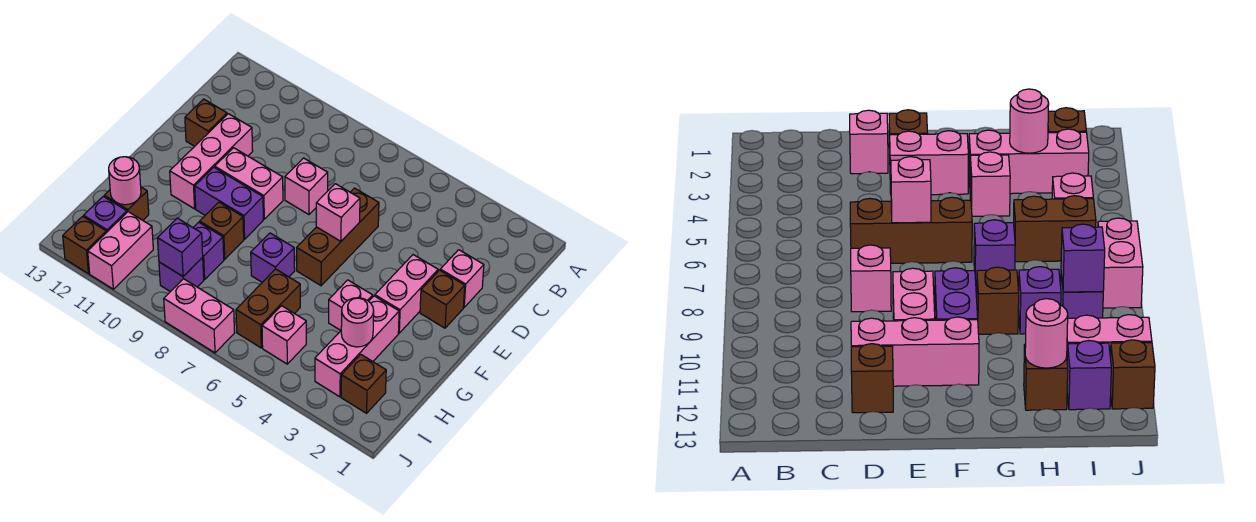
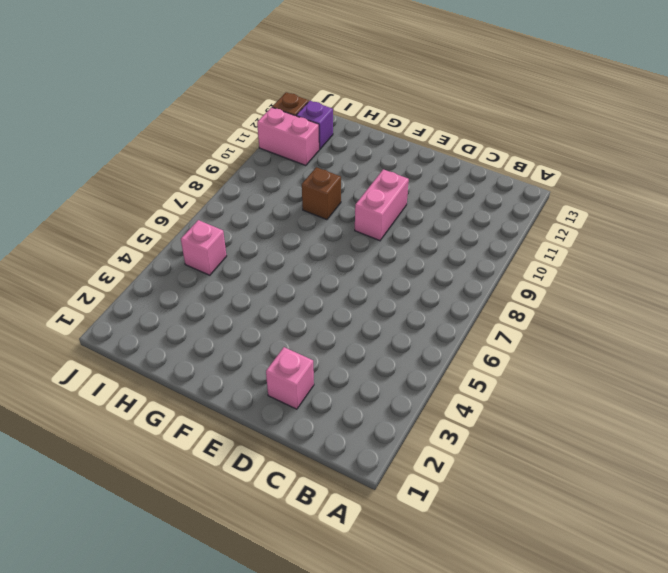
none -> brown 1x3 brick [297,188,379,286]
none -> pink 1x1 brick [285,158,328,214]
none -> pink 1x3 brick [170,114,253,209]

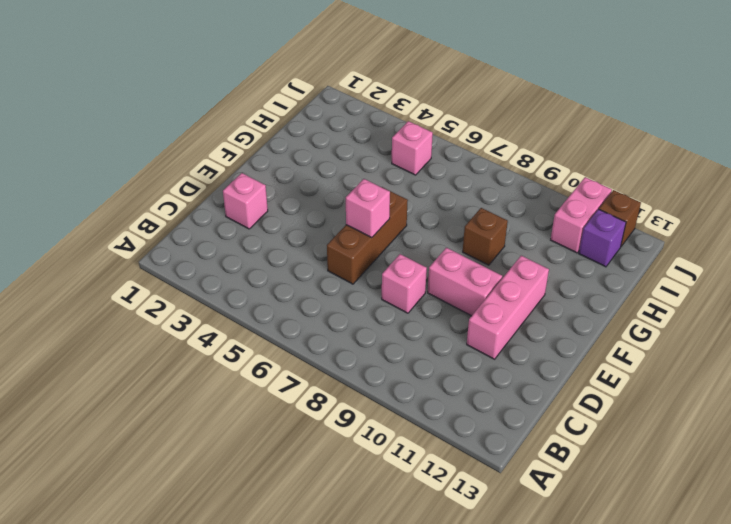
none -> brown 1x1 brick [185,99,227,146]
none -> brown 1x1 brick [420,270,465,328]
none -> pink 1x2 brick [375,255,438,333]

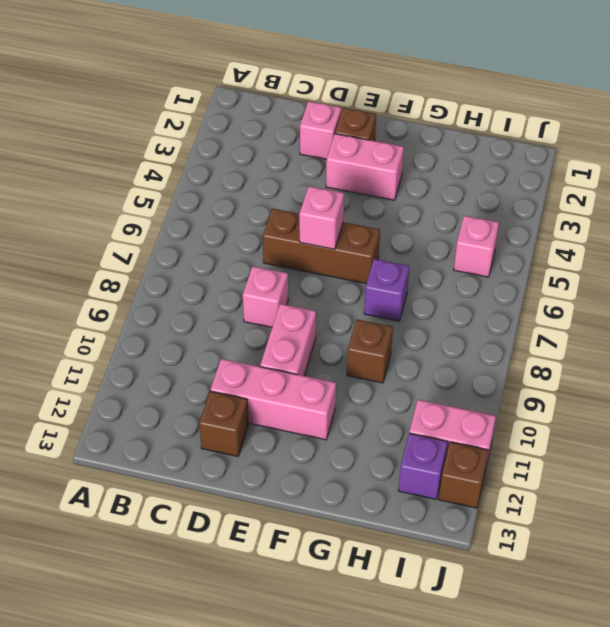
none -> purple 1x2 brick [195,167,263,239]
none -> pink 1x3 brick [315,296,399,397]
none -> pink 1x1 brick [329,280,373,330]

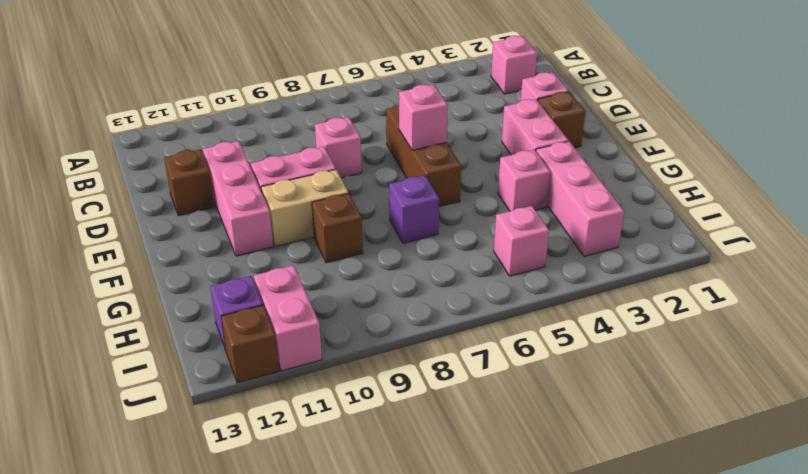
pink 1x1 brick [491,36,537,94] -> none
tan 1x2 brick [261,170,348,247] -> purple 1x2 brick [195,167,263,239]
none -> brown 1x2 brick [236,269,300,348]
none -> purple 1x1 brick [193,222,224,280]
none -> brown 1x1 brick [104,187,149,220]

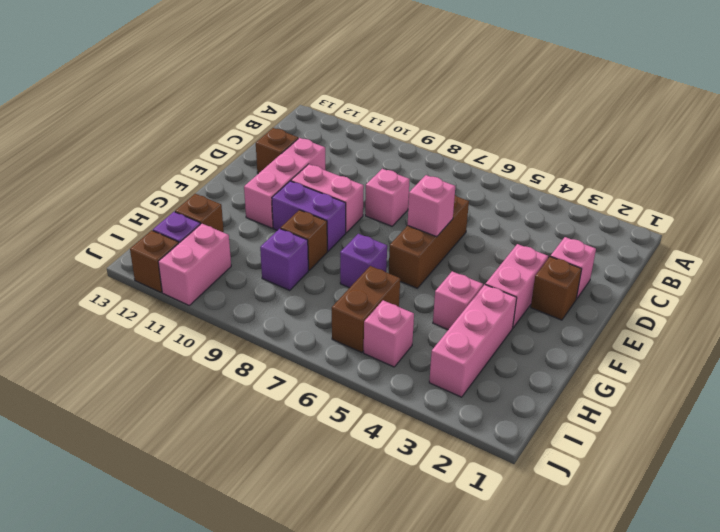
none -> brown 1x1 brick [341,354,386,413]
none -> purple 1x1 brick [159,257,204,292]
none -> pink 1x2 brick [164,279,235,353]

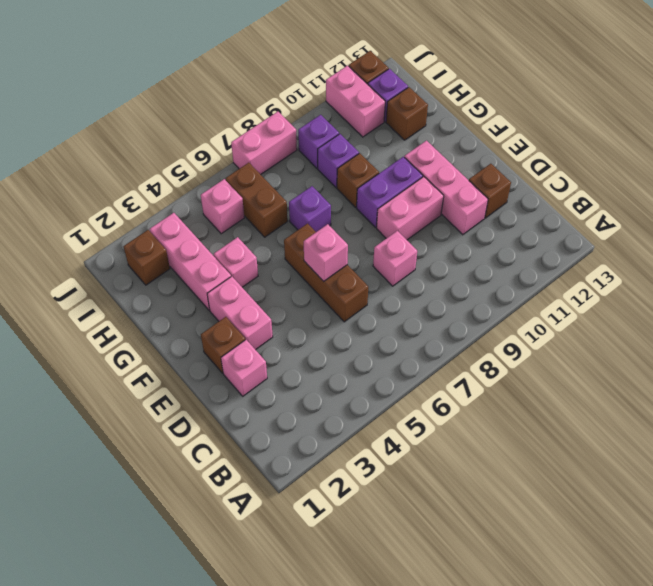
none -> pink 1x1 round brick [341,298,374,347]
none -> pink 1x1 round brick [109,157,141,205]
none -> purple 1x1 brick [157,218,203,276]

